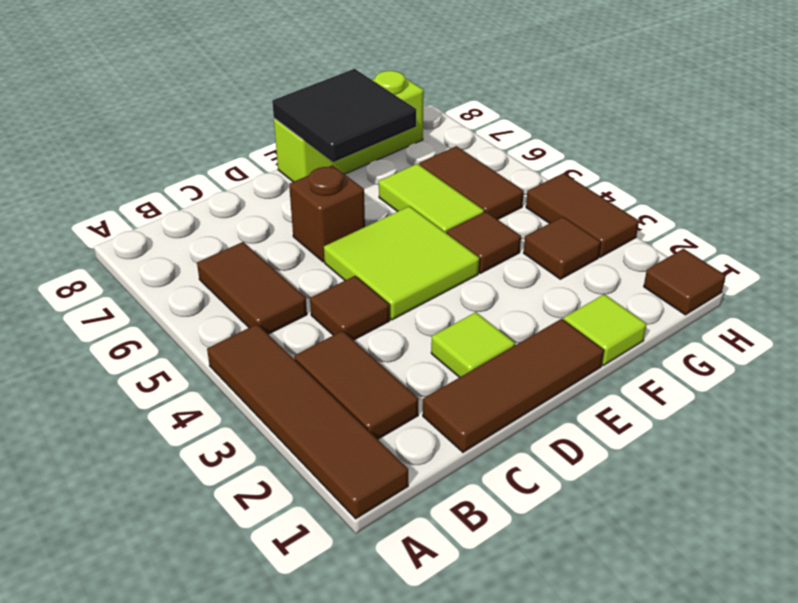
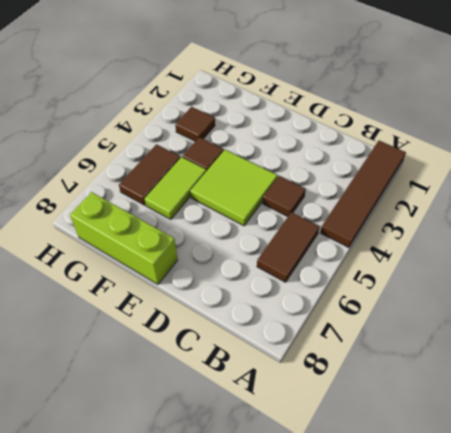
none -> brown 1x2 tile [294,331,419,439]
none -> brown 1x3 tile [423,319,604,452]
none -> lime 1x1 tile [431,312,515,378]

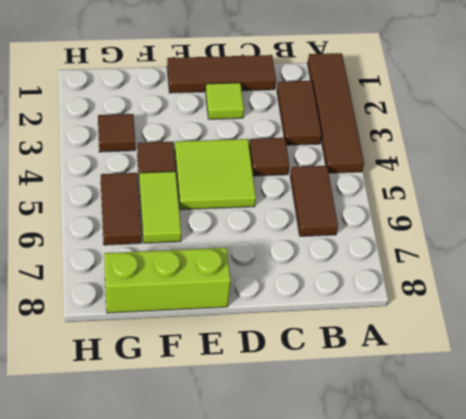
none -> brown 1x1 brick [289,165,365,262]
none -> lime 1x1 tile [564,294,647,366]
none -> brown 1x1 tile [644,249,726,315]

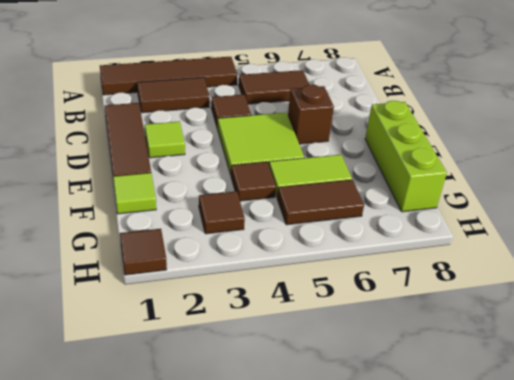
none -> brown 1x2 tile [526,173,639,257]
none -> black 2x2 tile [272,69,417,162]

